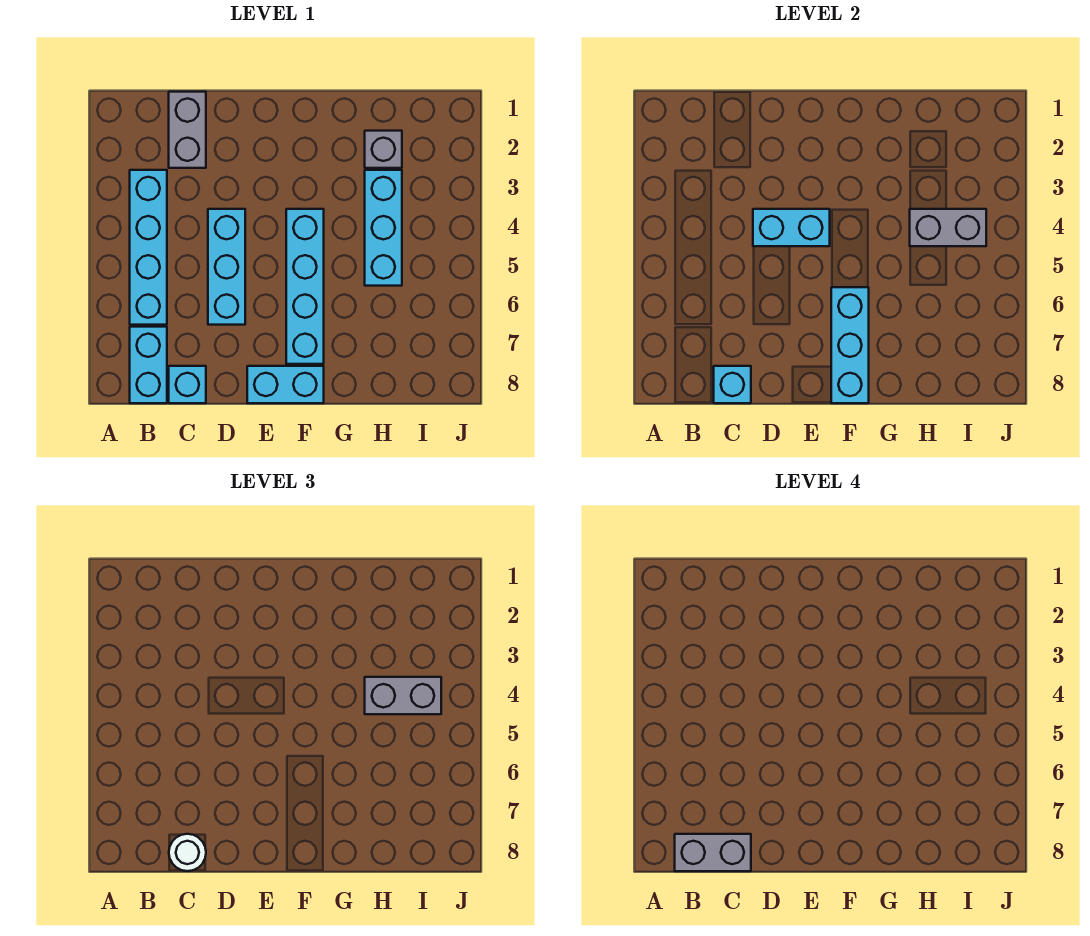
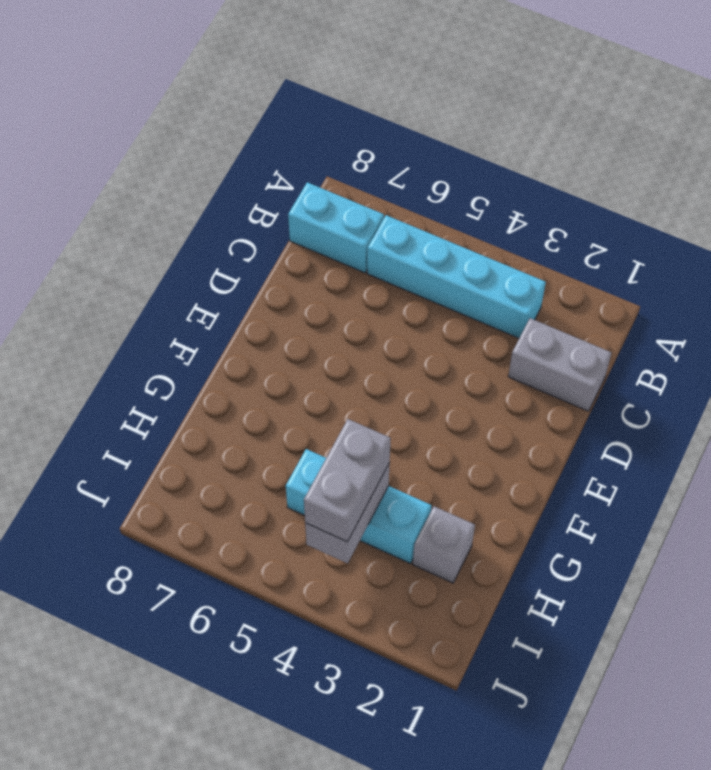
none -> cyan 1x1 brick [169,366,206,403]
none -> cyan 1x3 brick [208,209,245,325]
none -> cyan 1x2 brick [247,366,324,403]

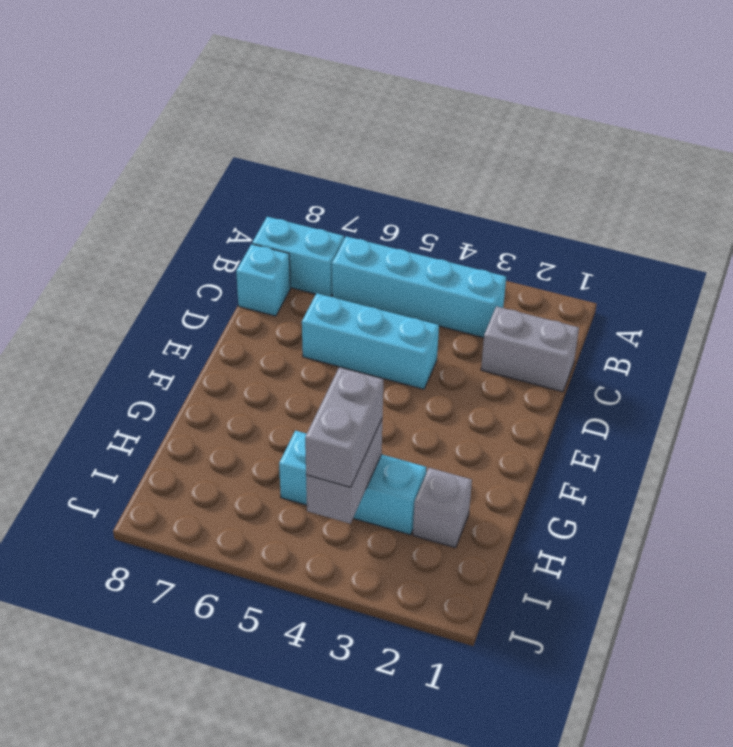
none -> cyan 1x2 brick [247,366,324,403]
none -> cyan 1x4 brick [286,209,324,364]
none -> cyan 1x1 brick [714,366,751,403]

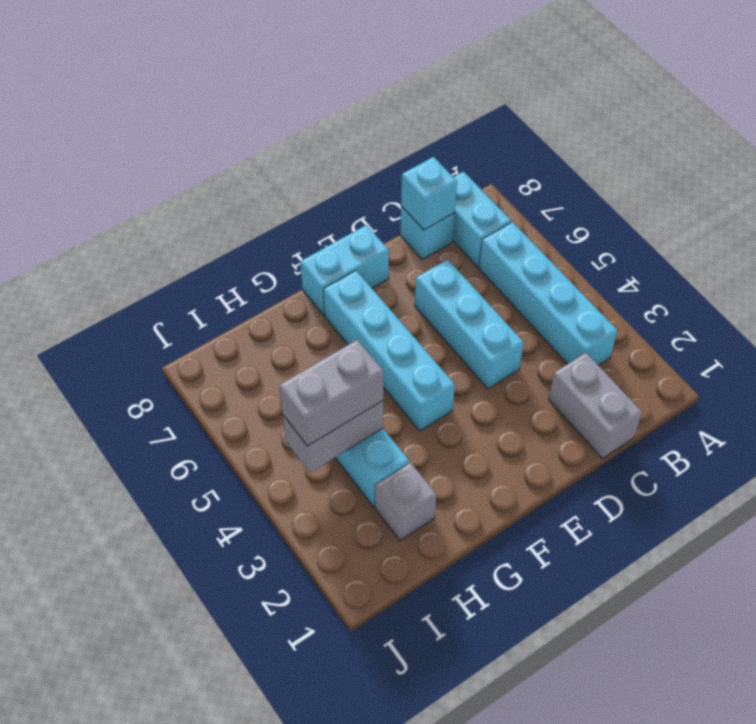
none -> cyan 1x2 brick [753,209,830,246]
none -> cyan 1x3 brick [831,287,869,403]
none -> white 1x1 round brick [169,834,206,871]

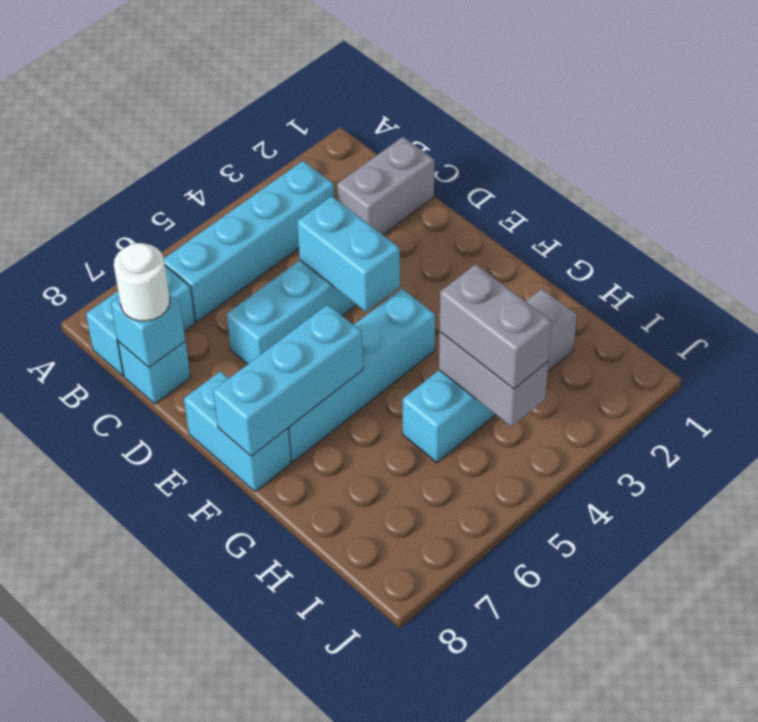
none -> grey 1x2 brick [675,834,751,871]

